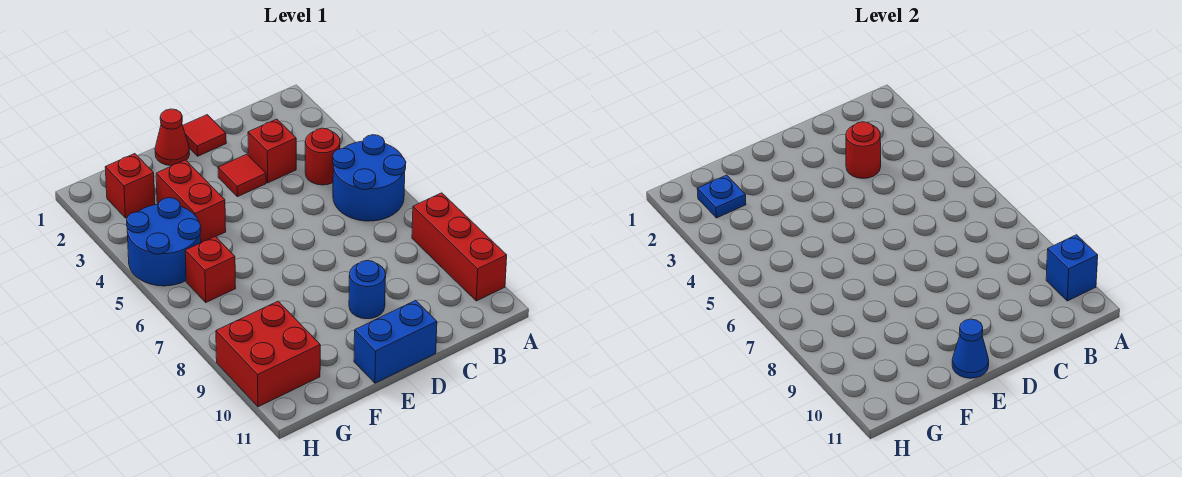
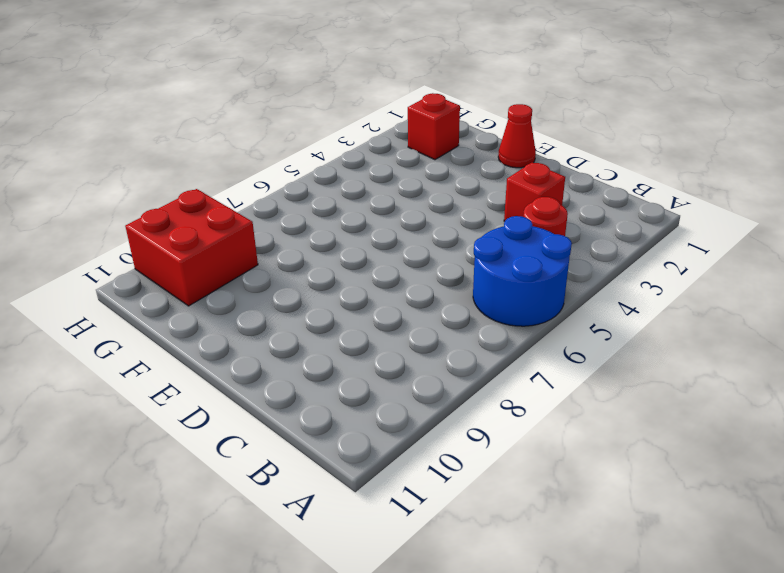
none -> red 1x3 brick [412,193,507,301]
none -> red 1x1 tile [183,115,226,156]
none -> red 1x1 tile [218,154,266,197]

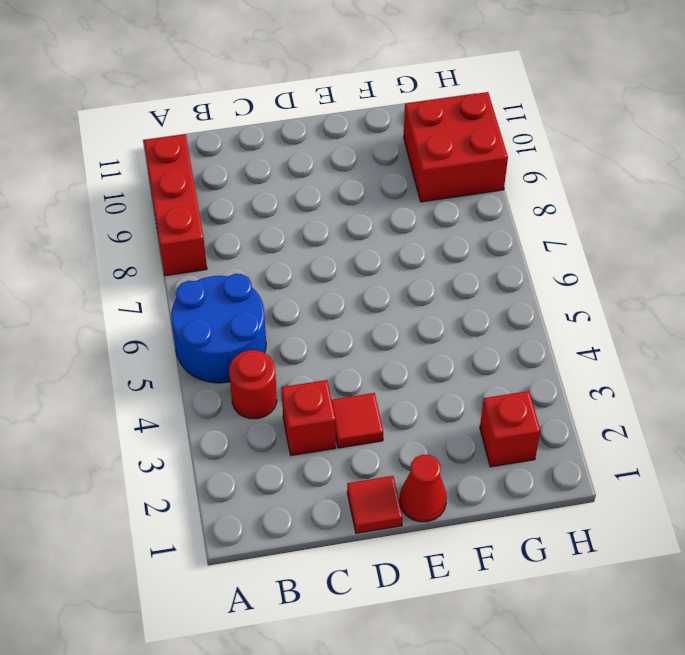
none -> blue 1x1 round brick [349,261,386,319]
none -> blue 1x2 brick [354,300,437,383]
none -> red 1x2 brick [156,160,226,243]

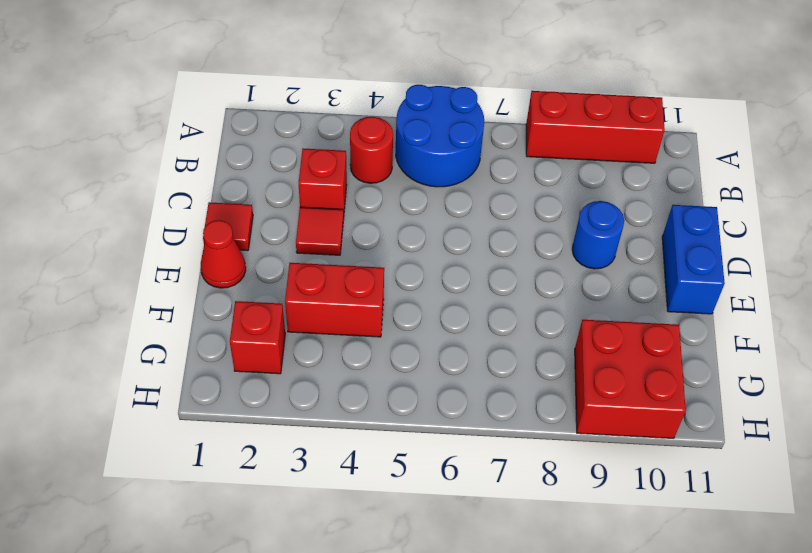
none -> blue 2x2 round brick [127,198,201,286]
none -> red 1x1 brick [185,236,236,302]
none -> blue 1x1 brick [1046,235,1098,301]

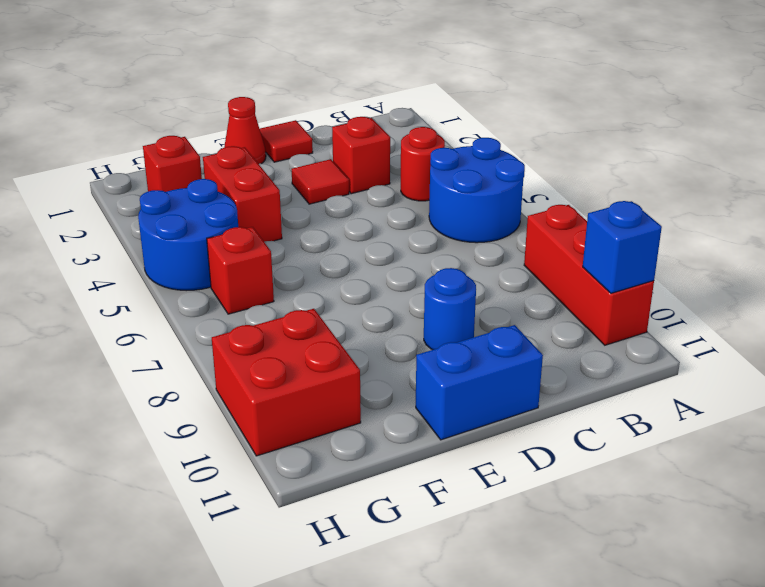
none -> red 1x1 round brick [846,122,881,179]
none -> blue 1x1 cone [952,319,989,378]
none -> blue 1x1 plate [697,175,746,218]

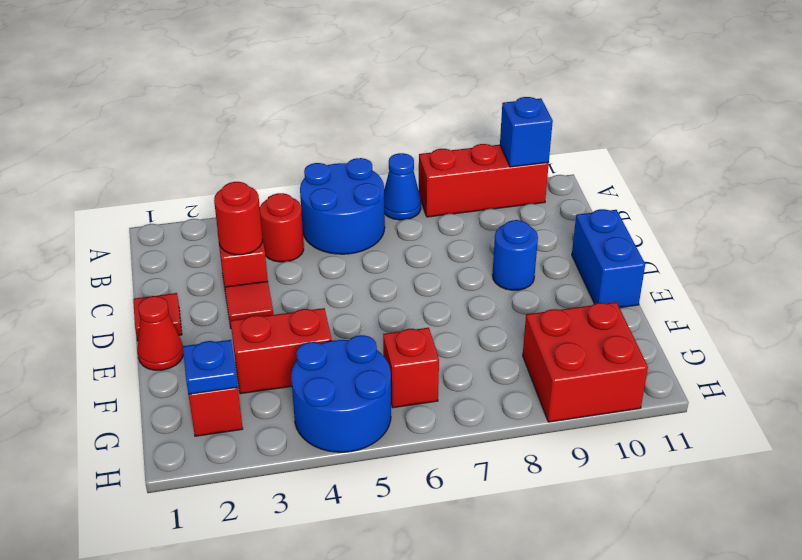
blue 1x1 cone [384,153,421,220] -> blue 1x1 cone moved to [952,319,989,378]

